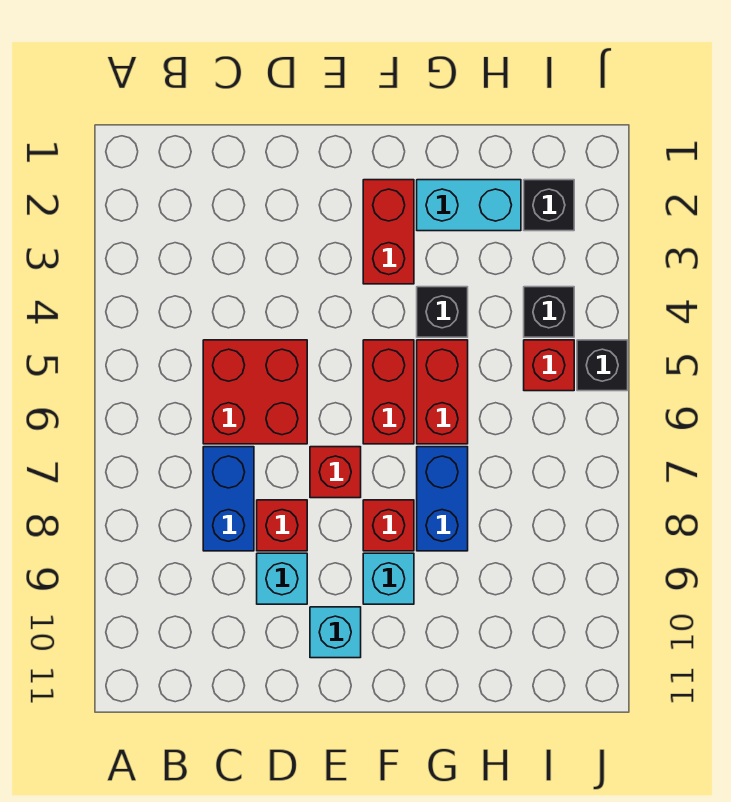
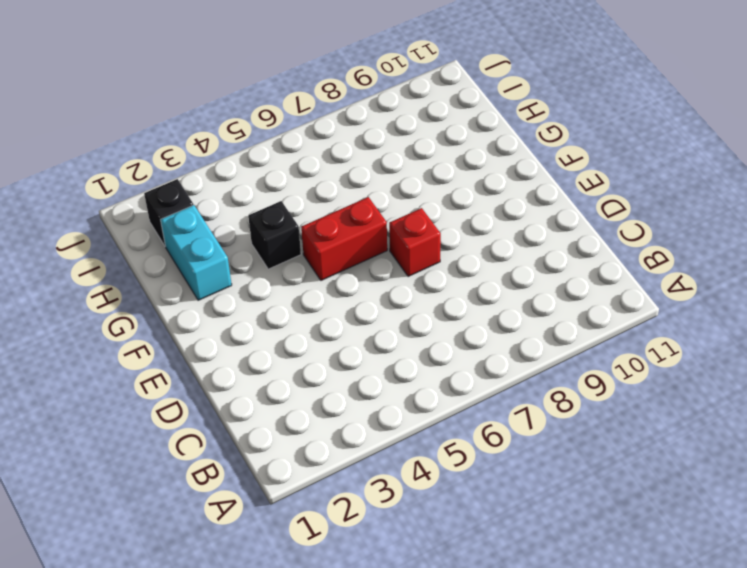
none -> red 2x2 brick [203,340,307,444]
none -> blue 1x2 brick [203,447,254,551]
none -> red 1x1 brick [257,500,307,551]

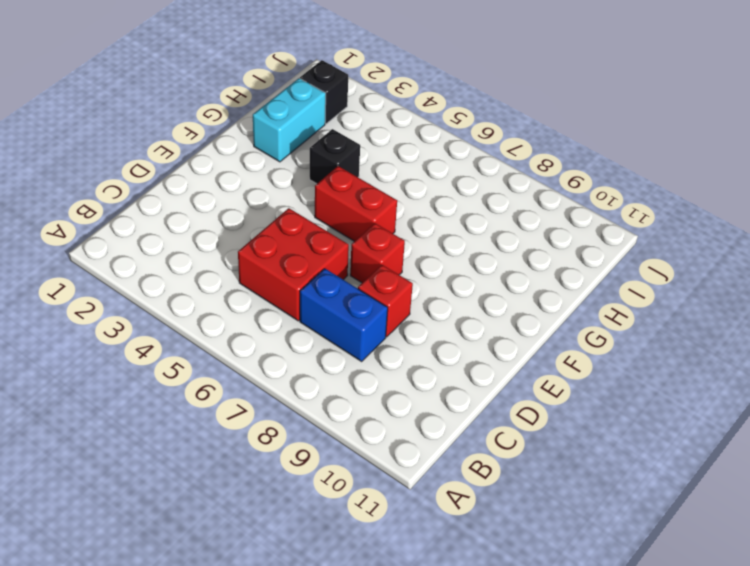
none -> cyan 1x1 brick [257,553,307,604]
none -> cyan 1x1 brick [310,607,361,658]
none -> red 1x2 brick [363,180,414,284]

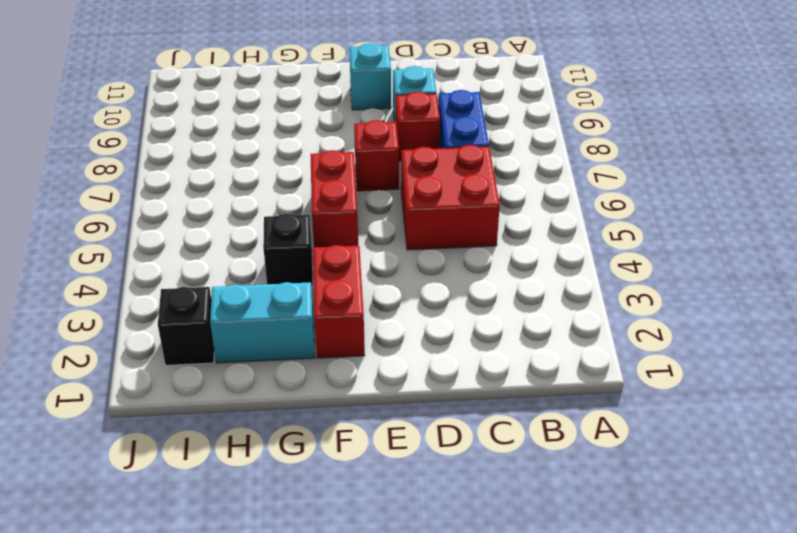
none -> red 1x1 brick [363,500,414,551]
none -> cyan 1x1 brick [363,553,414,604]
none -> red 1x2 brick [417,340,468,444]

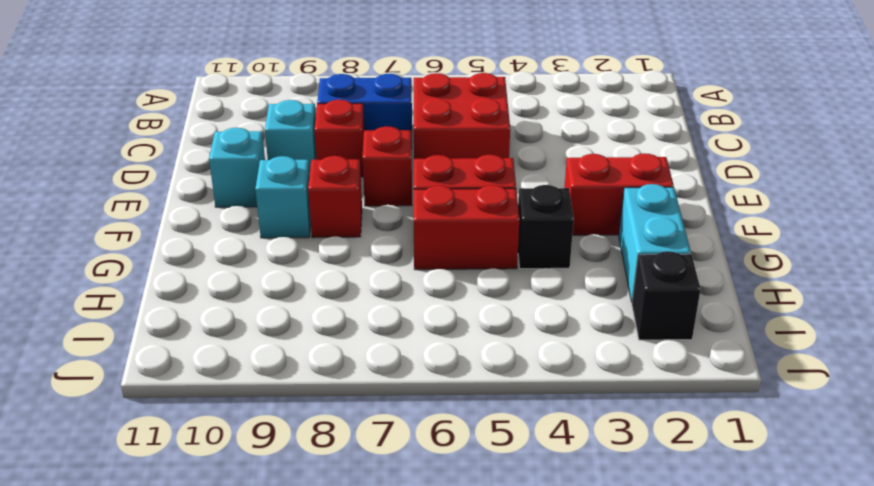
none -> blue 1x2 brick [417,447,468,551]
none -> black 1x1 brick [524,287,574,337]
none -> red 1x1 brick [524,340,574,391]

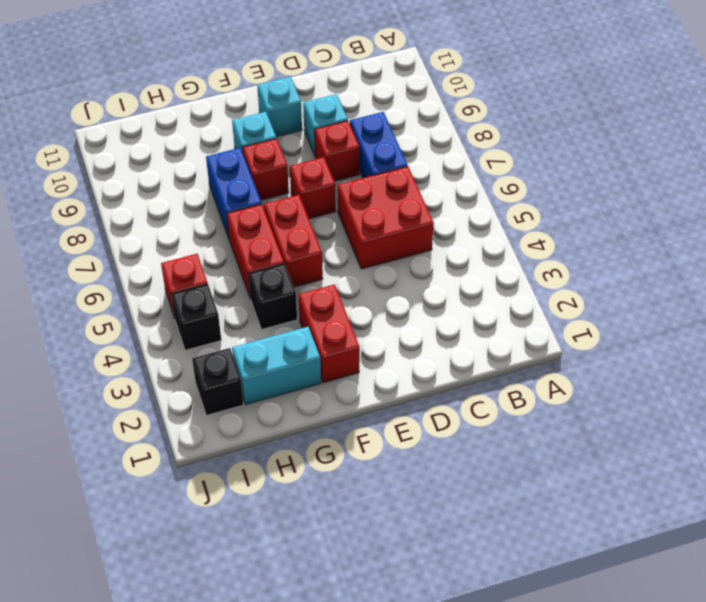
none -> black 1x1 brick [577,340,628,391]

